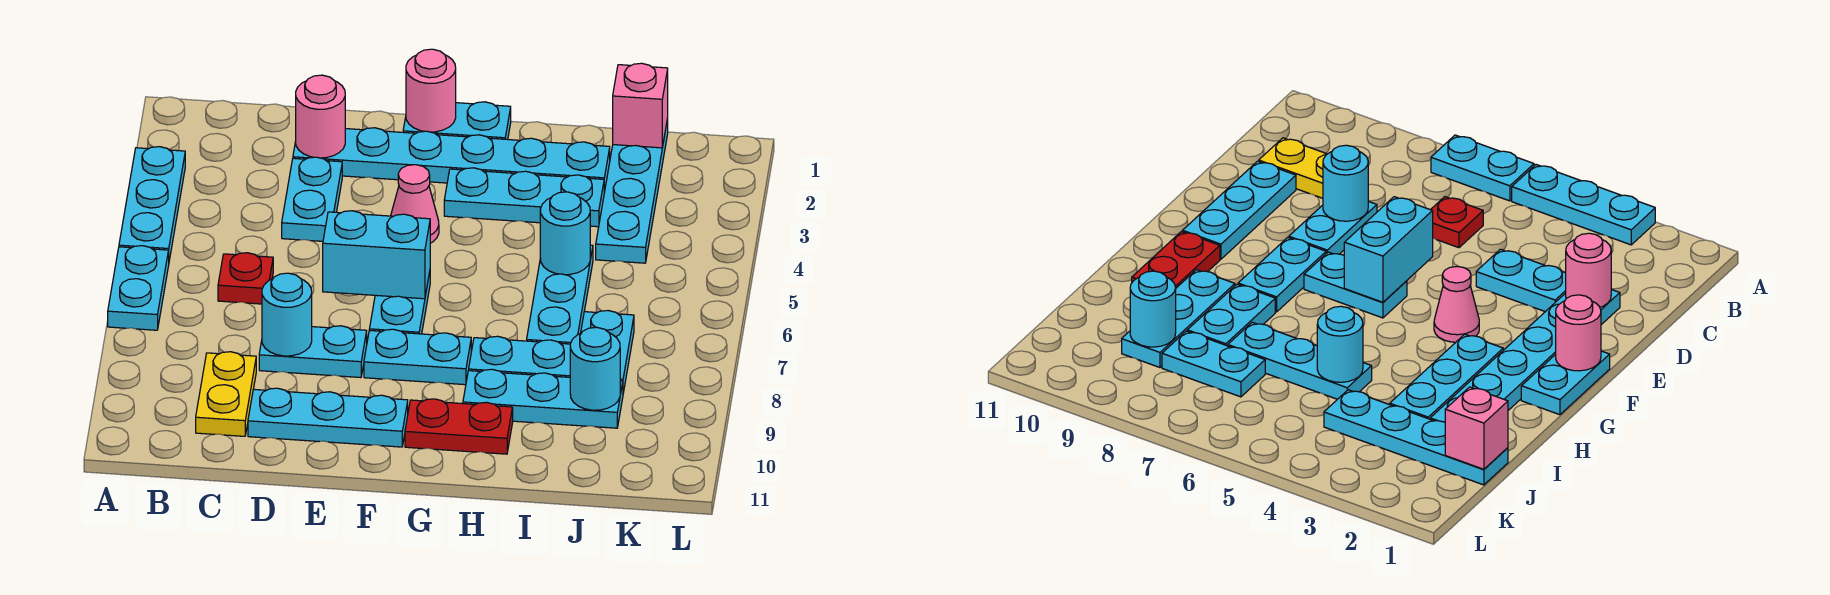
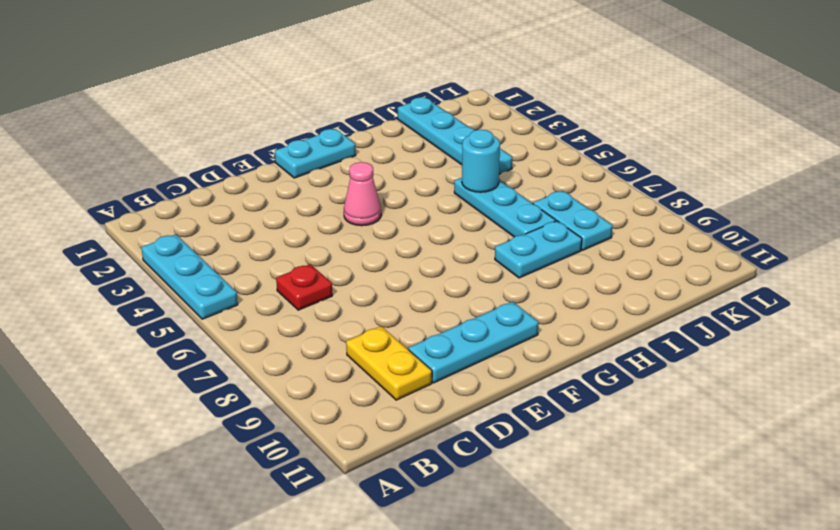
none -> cyan 1x2 plate [108,246,169,330]
none -> cyan 1x6 plate [293,128,610,192]
none -> cyan 1x2 plate [282,157,342,241]

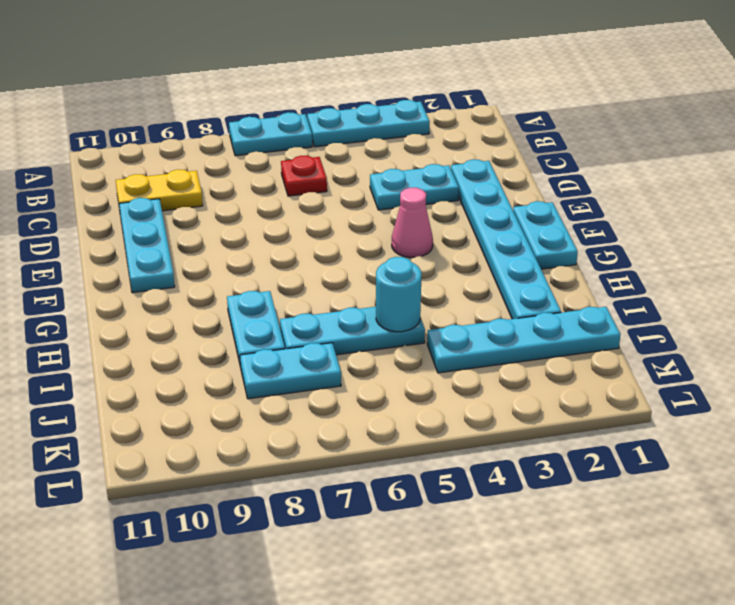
none -> cyan 1x2 plate [259,326,367,378]
none -> cyan 1x2 plate [369,272,430,334]
none -> cyan 1x2 plate [364,329,471,385]

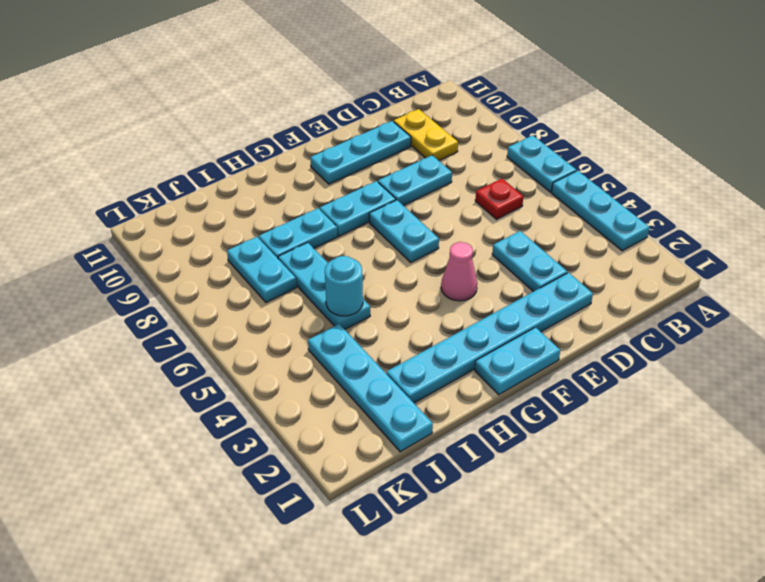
none -> cyan 1x3 plate [444,168,604,227]
none -> red 1x2 plate [405,399,513,454]
none -> cyan 1x3 plate [463,369,623,428]

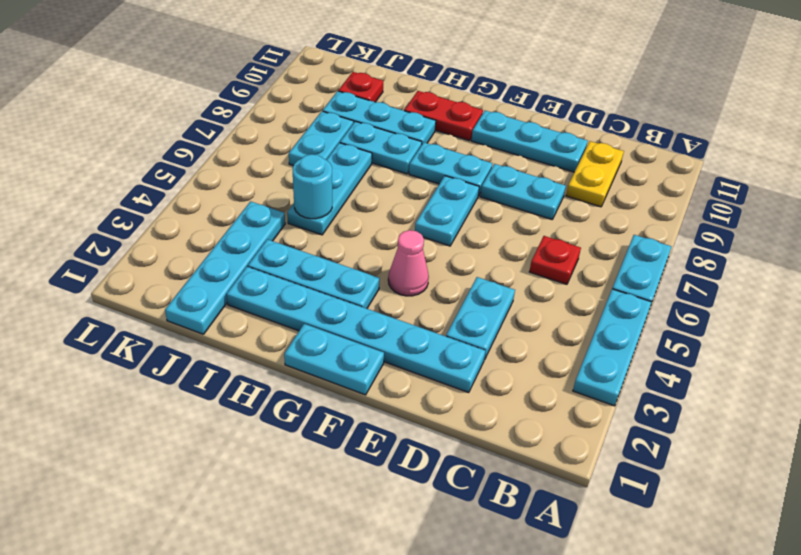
red 1x1 plate [338,72,383,102] -> none
none -> pink 1x1 round brick [296,75,345,158]
none -> cyan 1x1 round brick [262,273,312,356]
none -> cyan 1x2 brick [323,211,430,299]

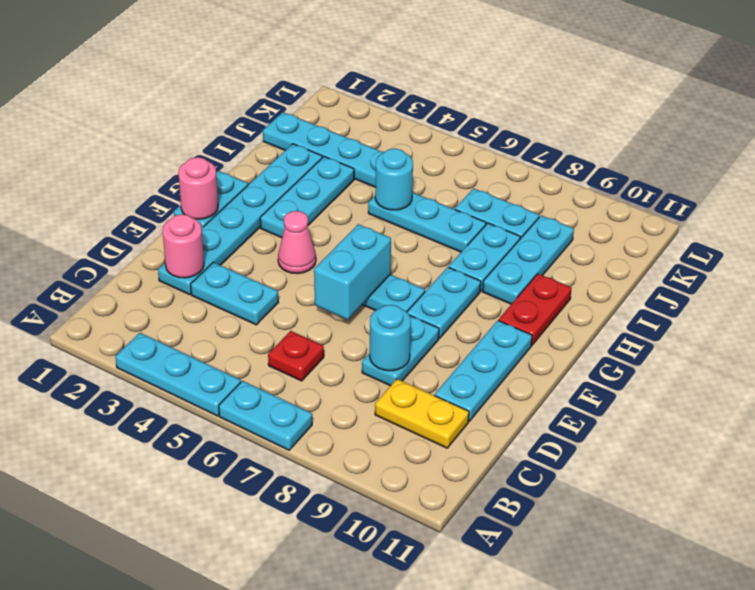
none -> pink 1x1 brick [613,63,668,148]
none -> cyan 1x1 round brick [570,327,620,410]

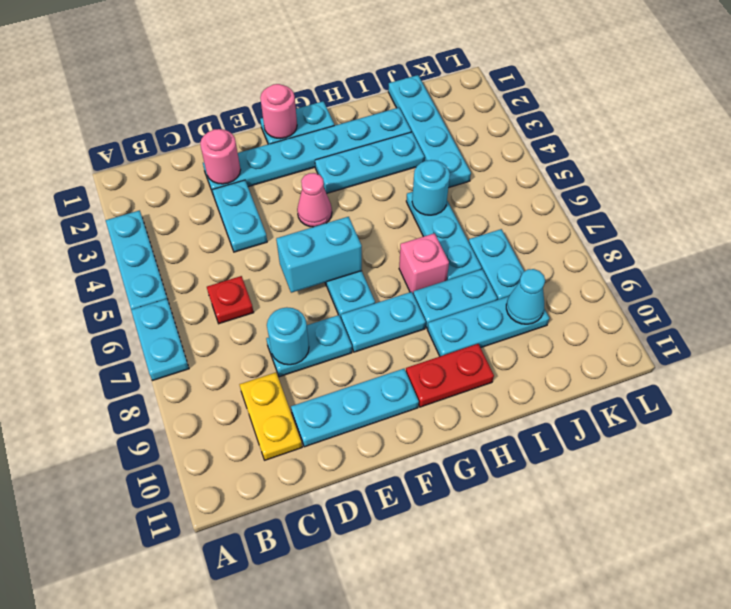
pink 1x1 brick [399,233,449,293] -> pink 1x1 brick moved to [613,63,668,148]
cyan 1x1 cone [506,269,545,324] -> cyan 1x1 round brick [570,327,620,410]

